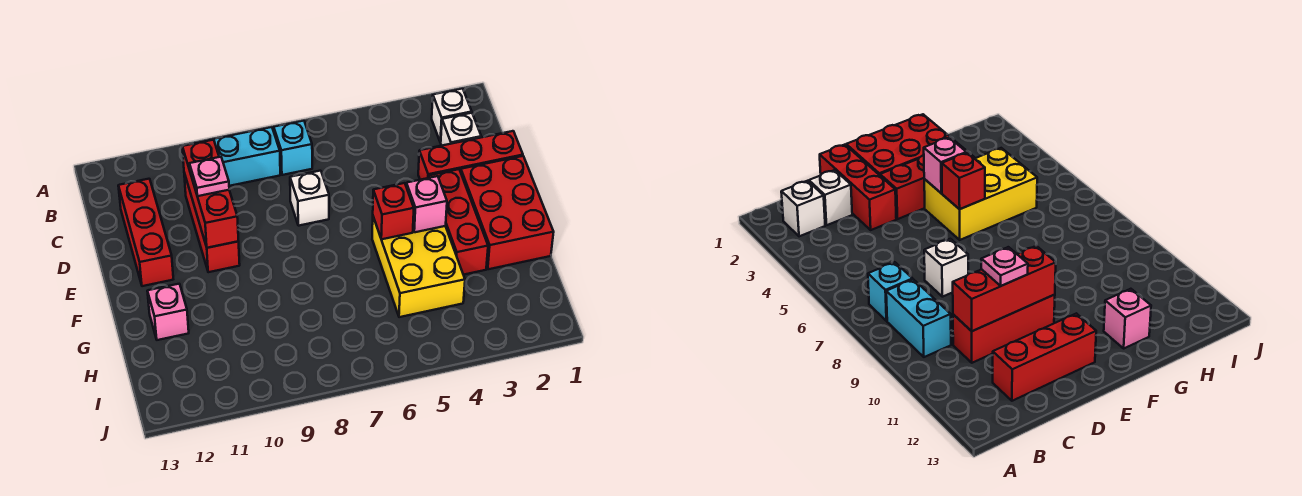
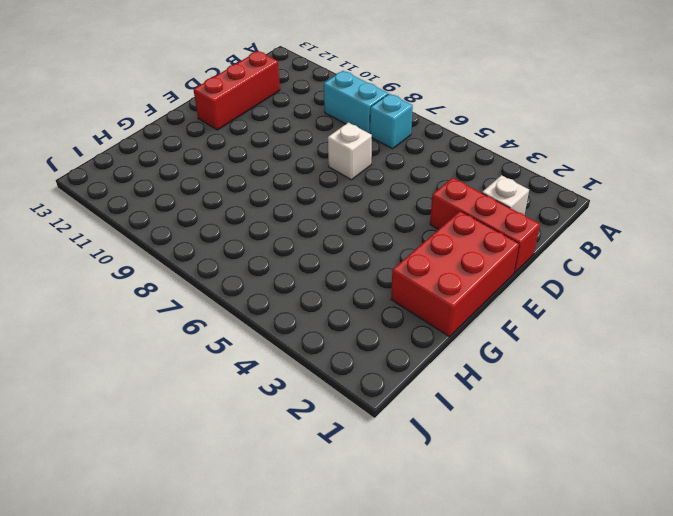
none -> white 1x1 brick [432,88,472,142]
none -> red 1x3 brick [184,173,240,272]
none -> red 1x3 brick [429,169,488,275]

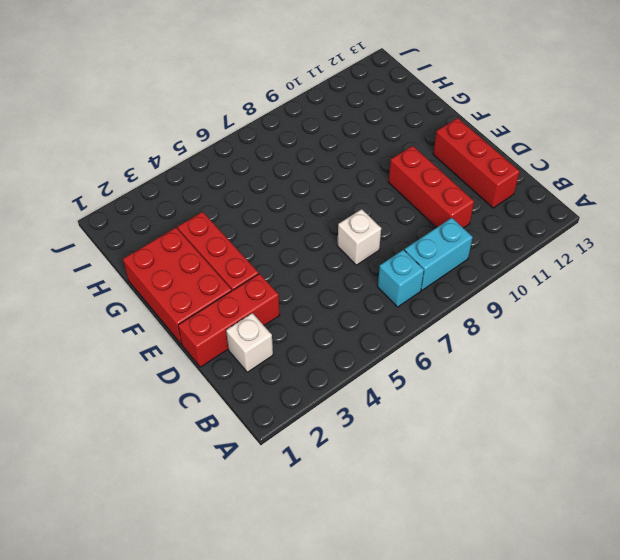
none -> white 1x1 brick [432,88,472,142]
none -> yellow 2x3 brick [372,217,465,317]
none -> pink 1x1 brick [148,284,189,340]

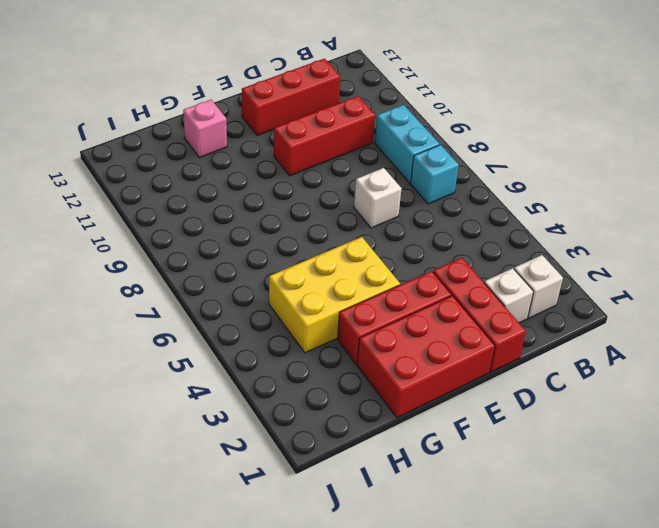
none -> red 1x3 brick [182,140,238,248]
none -> pink 1x1 brick [406,176,447,232]
none -> red 1x1 brick [373,183,414,239]

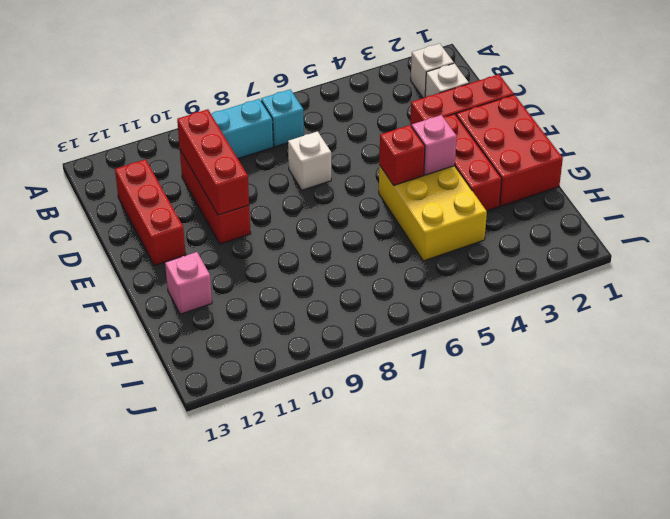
none -> pink 1x1 plate [189,157,229,196]

